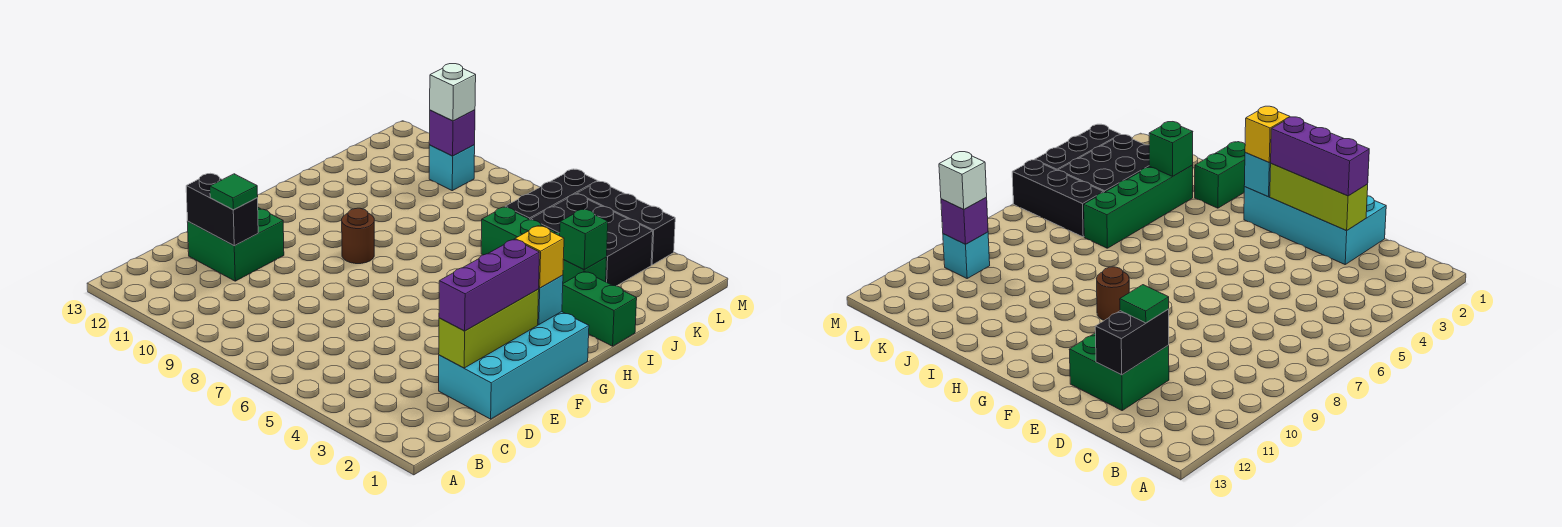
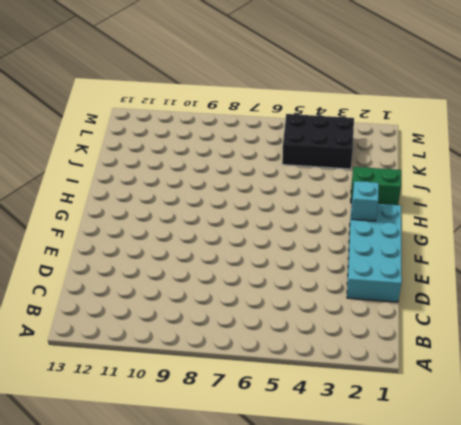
none -> green 2x2 brick [187,208,284,281]
none -> brown 1x1 round brick [342,208,374,264]
none -> green 1x4 brick [481,207,607,283]

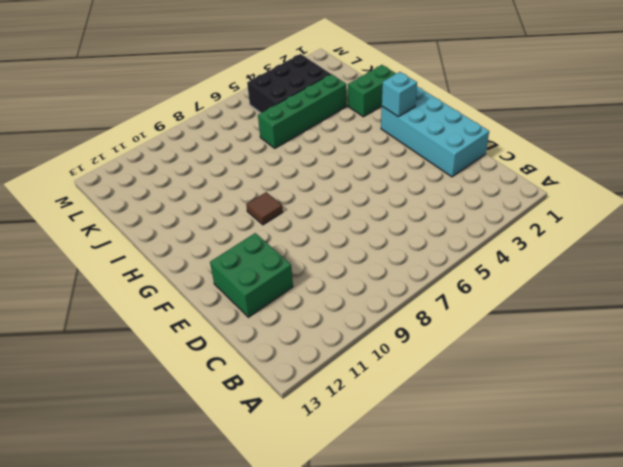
brown 1x1 tile [246,192,283,225] -> brown 1x1 round brick [342,208,374,264]
none -> black 1x3 brick [505,169,597,220]
none -> cyan 1x1 brick [429,145,475,191]
none -> black 1x3 brick [577,181,675,265]

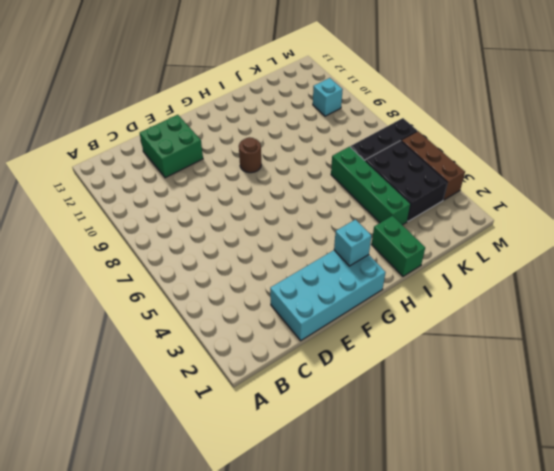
brown 1x3 brick [401,131,465,200] -> black 1x3 brick [577,181,675,265]
none -> lime 1x3 brick [439,289,539,368]
none -> black 1x2 brick [186,174,258,246]
none -> green 1x1 brick [560,209,608,270]

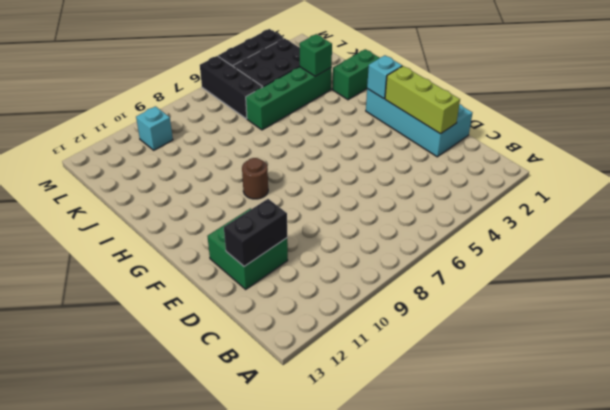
none -> purple 1x1 brick [429,110,475,156]
none -> purple 1x3 brick [439,239,539,331]
none -> green 1x1 tile [210,174,258,210]

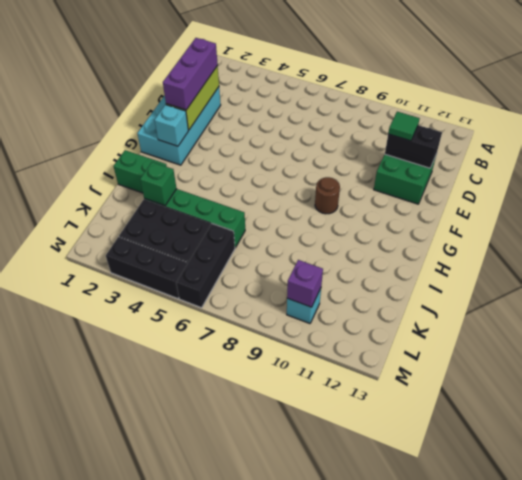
none -> yellow 1x1 brick [515,226,564,288]
none -> white 1x1 brick [430,64,476,121]

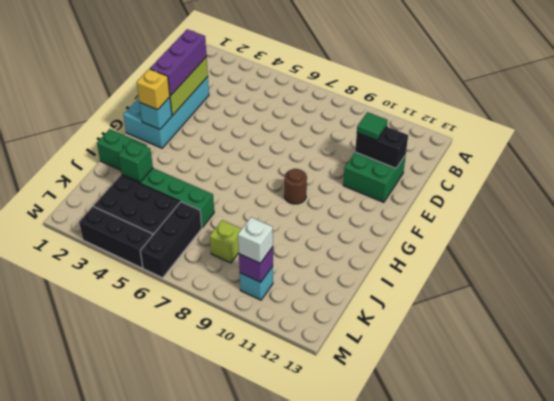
lime 1x1 brick [210,220,241,263] -> none

